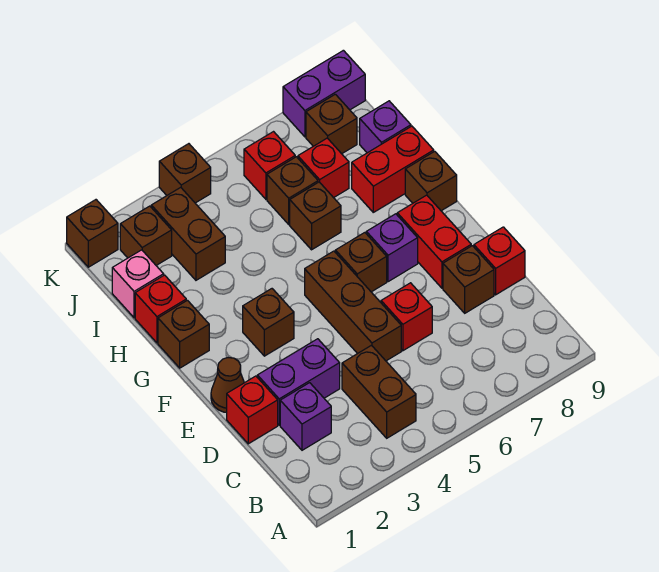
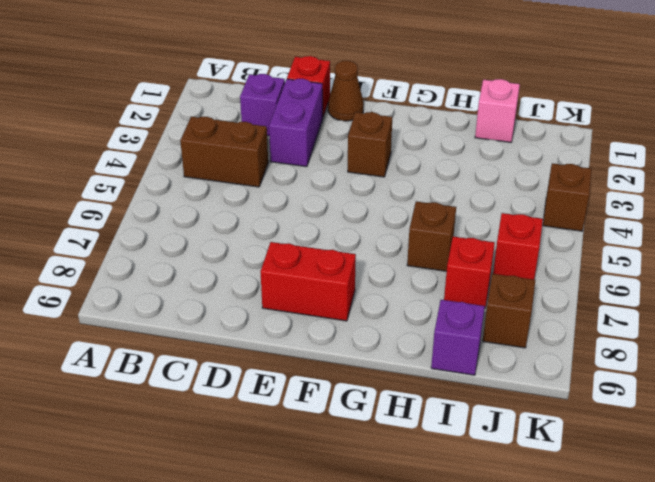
none -> brown 1x3 brick [305,251,401,361]
none -> red 1x1 brick [381,283,432,351]
none -> brown 1x1 brick [443,246,494,313]

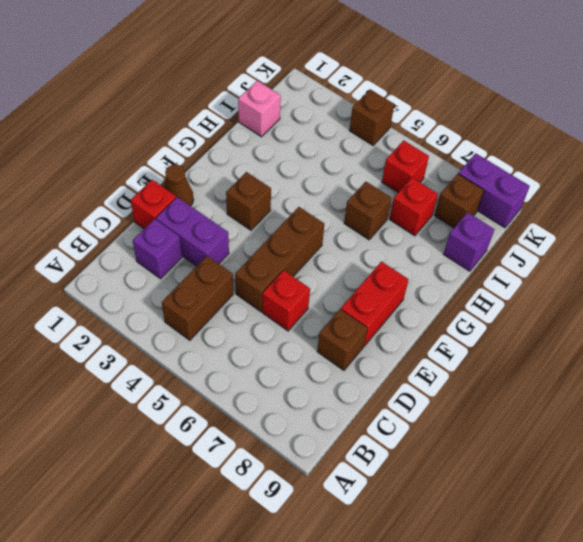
none -> red 1x1 brick [474,227,525,295]
none -> brown 1x1 brick [335,233,387,292]
none -> purple 1x1 brick [366,214,418,282]

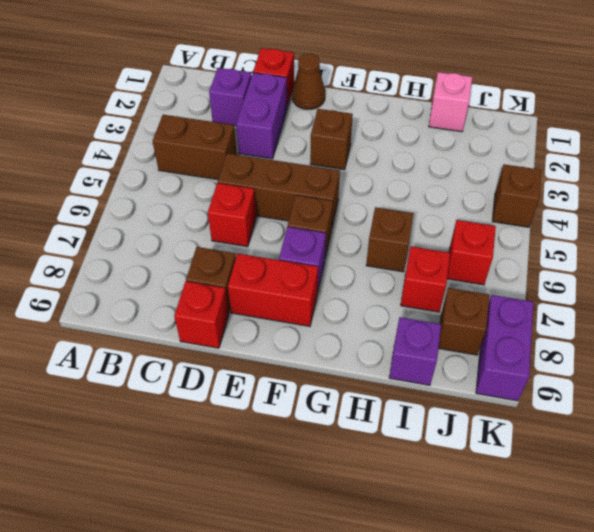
none -> brown 1x1 brick [158,300,209,368]
none -> brown 1x1 brick [405,151,457,211]
none -> red 1x1 brick [135,275,186,343]

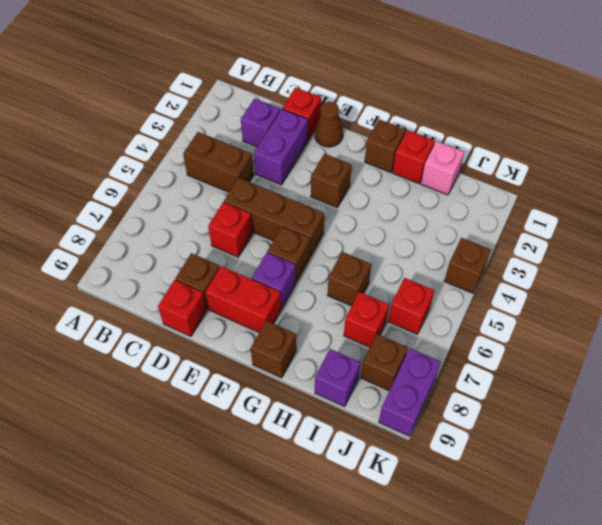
none -> red 1x2 brick [352,126,434,212]
none -> brown 1x2 brick [151,187,225,280]
none -> brown 1x1 brick [267,157,318,224]

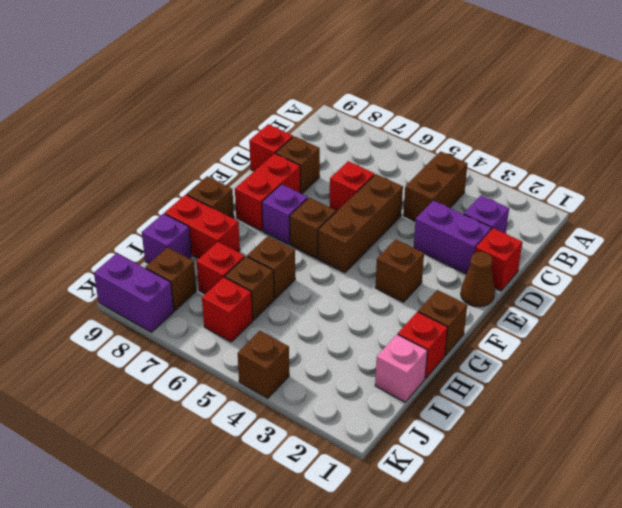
none -> brown 1x2 brick [151,187,225,280]
none -> brown 1x1 brick [120,206,172,265]
none -> brown 1x1 brick [67,200,118,267]

